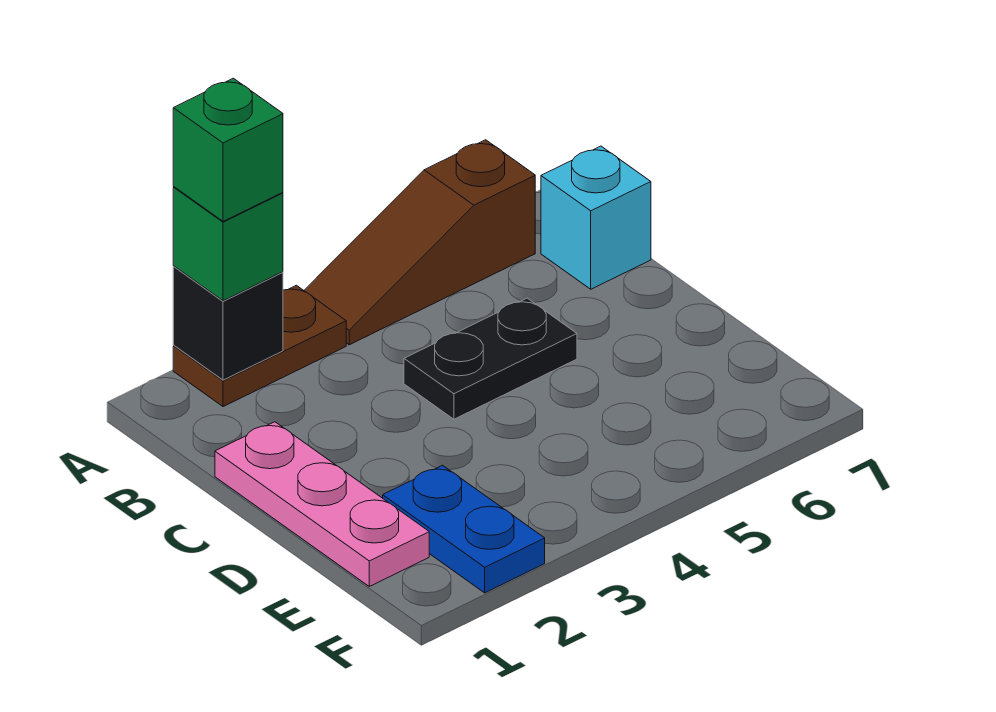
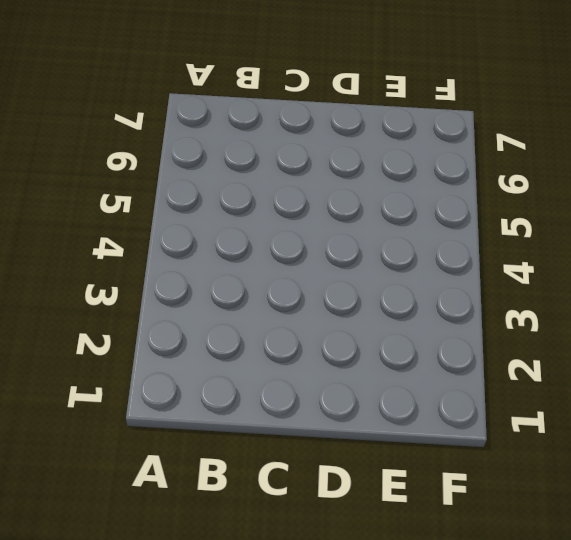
none -> brown 1x2 plate [173,285,346,407]
none -> brown 1x3 slope [304,140,535,345]

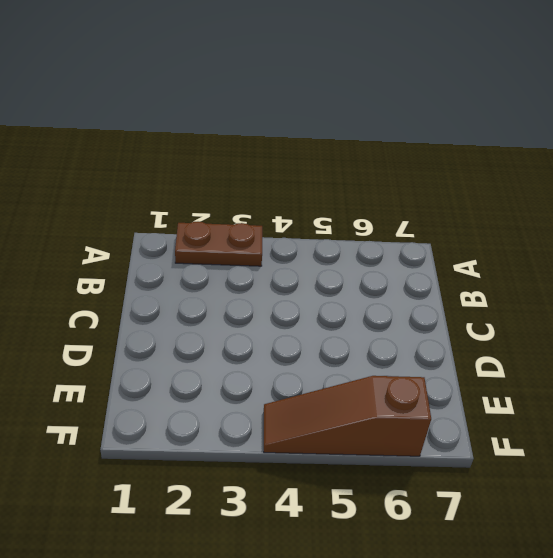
brown 1x3 slope [264,376,431,456] -> brown 1x3 slope moved to [304,140,535,345]
none -> cyan 1x1 brick [541,146,651,289]
none -> pink 1x3 plate [215,422,429,586]

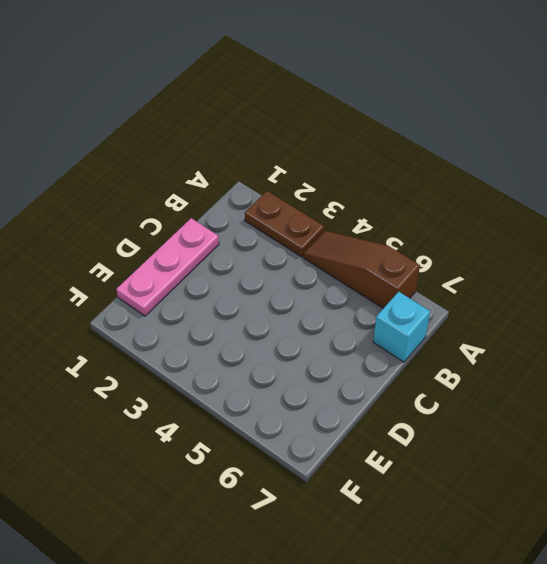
none -> black 1x2 plate [404,298,577,419]
none -> blue 1x2 plate [383,465,545,593]

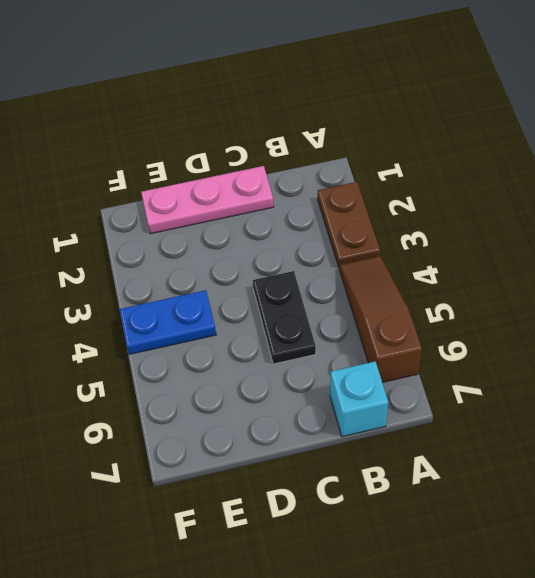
blue 1x2 plate [120,290,216,354] -> blue 1x2 plate moved to [383,465,545,593]
none -> black 1x1 brick [173,266,283,380]
none -> green 1x1 brick [173,187,283,301]

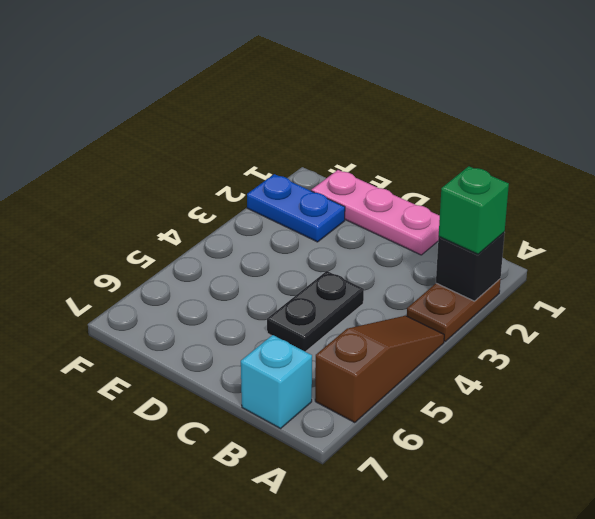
none -> green 1x1 brick [173,78,283,221]

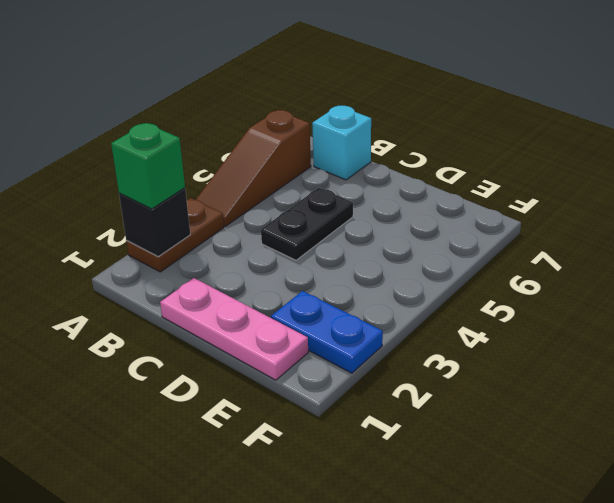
none -> green 1x1 brick [173,78,283,221]

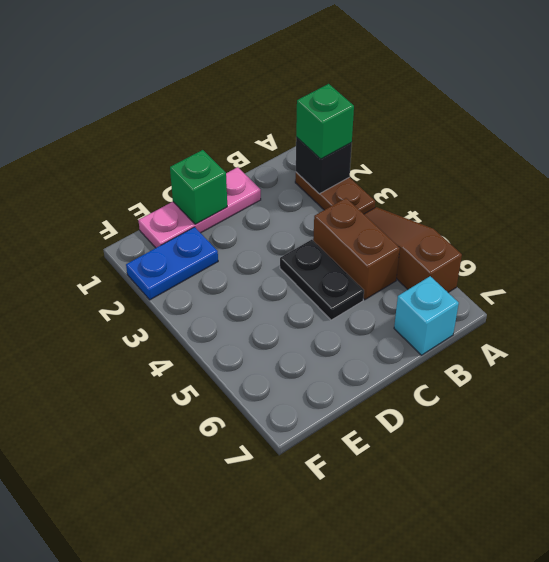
brown 1x2 brick [313,198,400,300] -> none
green 1x1 brick [170,150,227,224] -> green 1x1 brick moved to [173,78,283,221]

